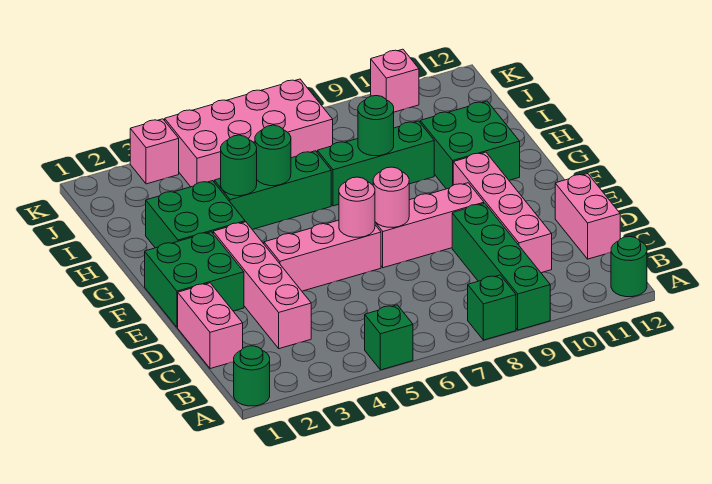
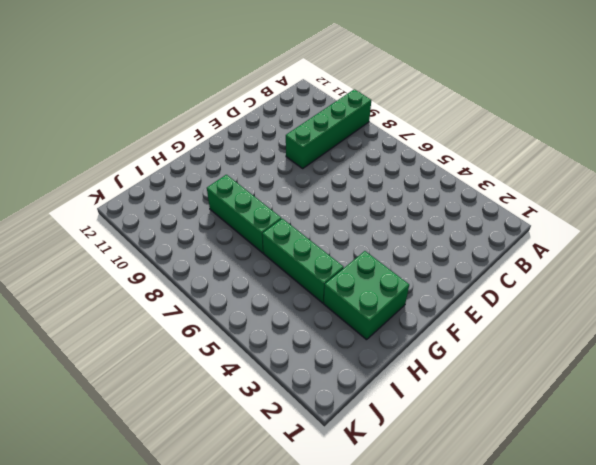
none -> green 1x1 round brick [234,346,270,406]
none -> green 1x1 brick [365,305,413,370]
none -> green 1x1 brick [468,275,516,340]

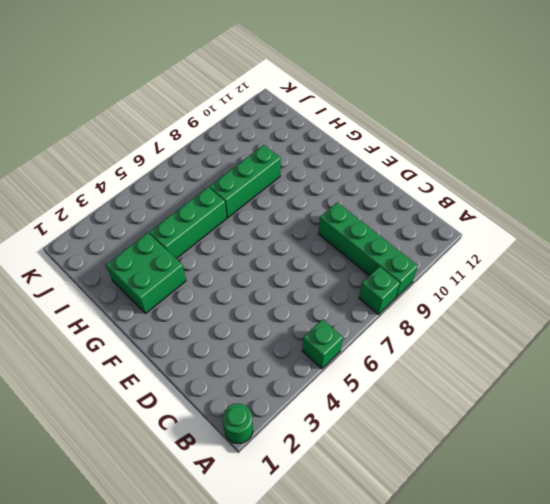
none -> green 1x1 round brick [611,236,647,297]
none -> pink 1x2 brick [178,283,243,369]
none -> pink 1x4 brick [213,222,311,349]

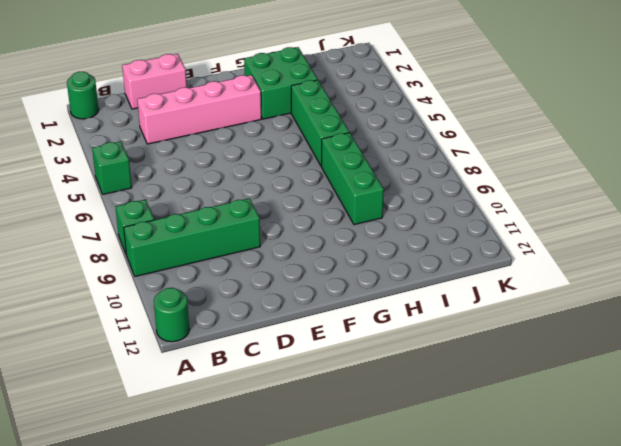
none -> pink 1x4 brick [453,152,552,273]
none -> pink 1x2 brick [555,174,620,259]
none -> green 2x2 brick [145,232,244,327]

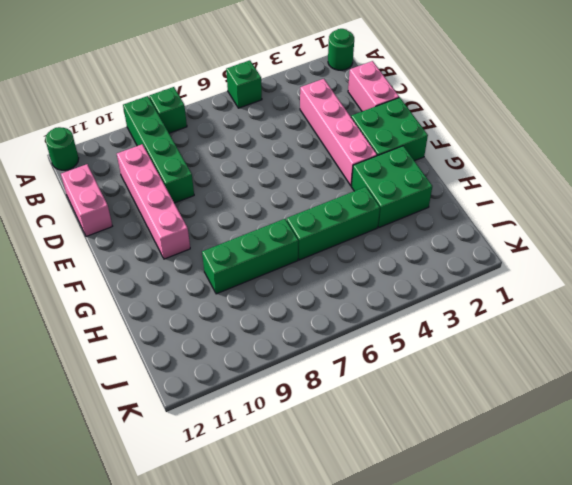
none -> pink 1x3 brick [264,220,381,291]
none -> pink 1x3 brick [375,183,484,268]
none -> green 2x2 brick [420,101,520,189]

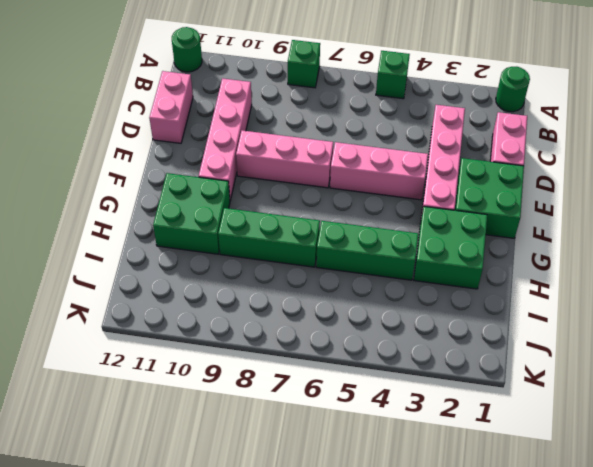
none -> green 1x4 brick [452,203,550,330]
none -> pink 2x4 brick [165,79,333,187]
none -> pink 1x1 brick [130,119,179,184]

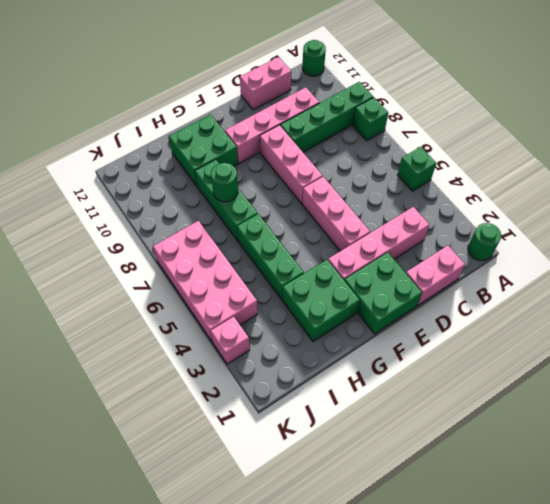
none -> pink 1x1 brick [371,49,419,112]
none -> pink 1x1 round brick [339,177,375,237]
none -> pink 1x1 round brick [373,167,409,228]

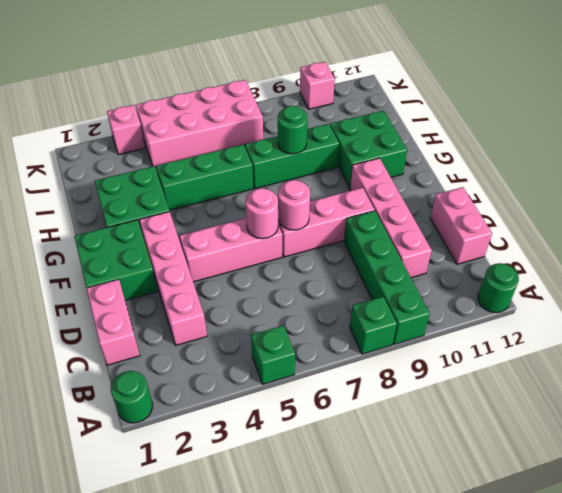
none -> green 1x1 round brick [221,135,257,196]
none -> green 1x1 round brick [255,125,291,186]

